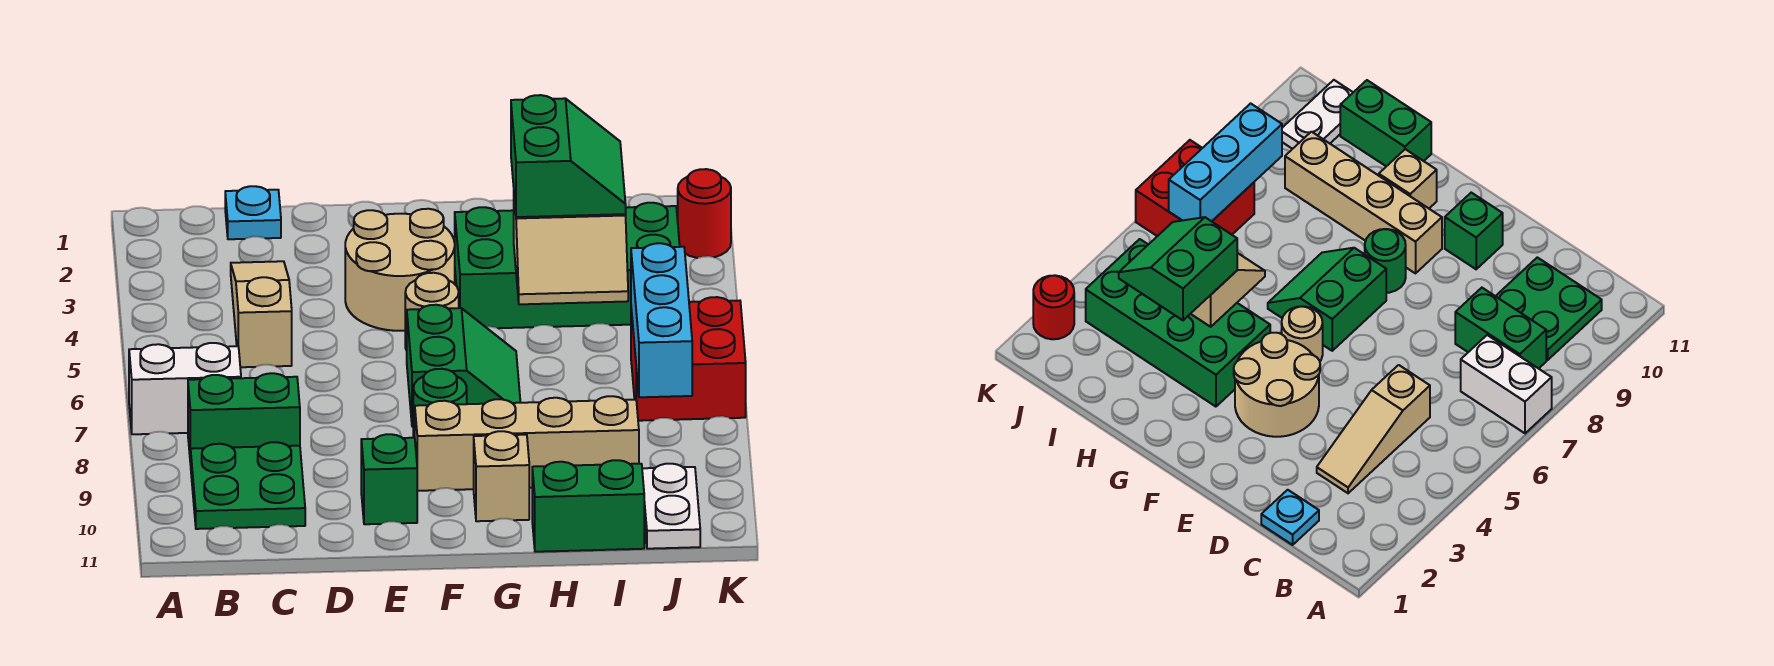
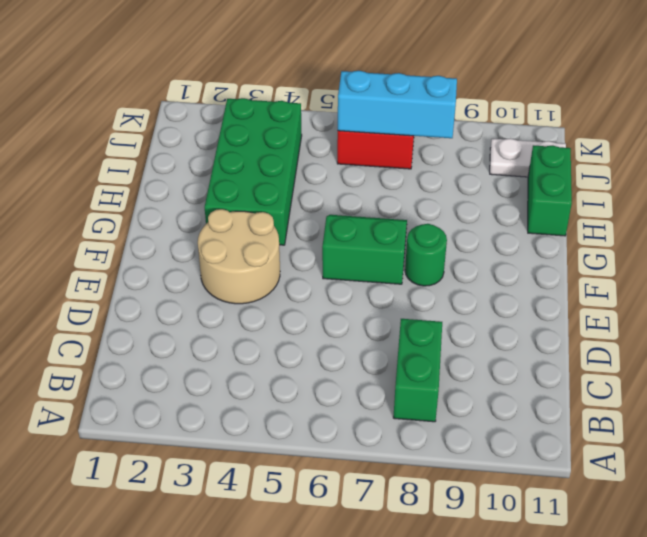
none -> white 1x2 brick [129,343,241,434]
none -> green 2x2 plate [191,442,305,529]
none -> cyan 1x1 plate [225,186,281,239]

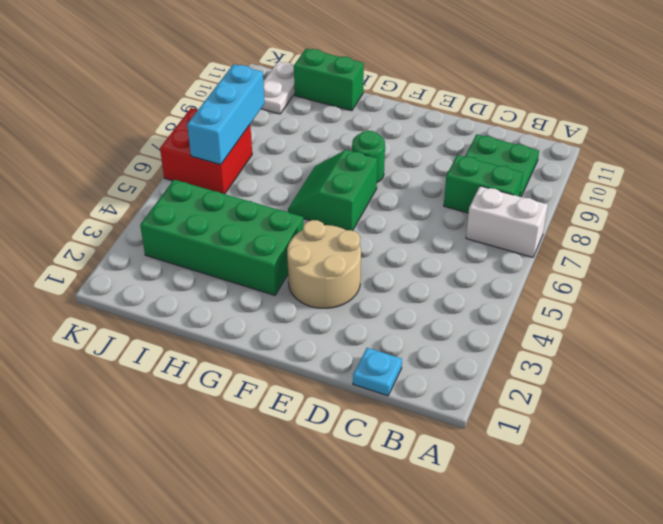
none -> tan 1x3 slope [231,261,292,367]
none -> green 1x1 brick [361,434,417,524]
none -> tan 1x1 round brick [405,273,459,350]

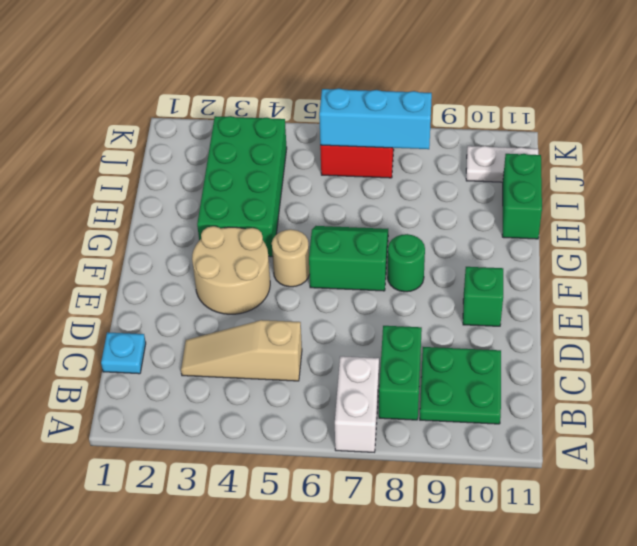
none -> tan 1x4 brick [415,396,639,491]
none -> tan 1x1 brick [474,431,529,521]
none -> red 1x1 round brick [678,169,731,258]

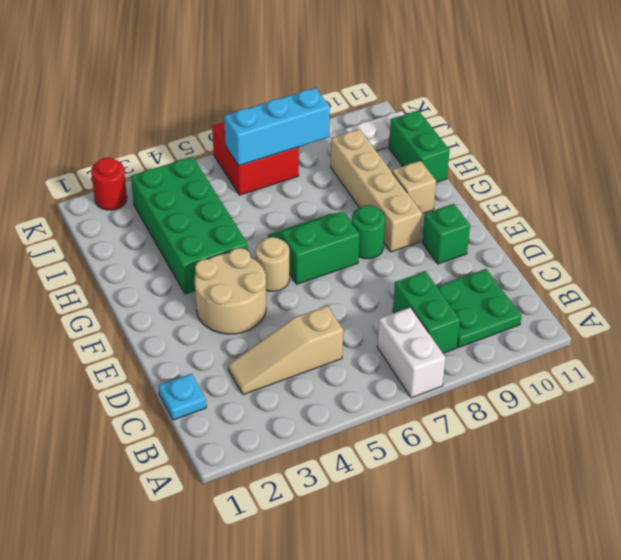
none -> tan 2x2 slope [514,199,628,304]
none -> green 2x2 slope [511,95,626,217]

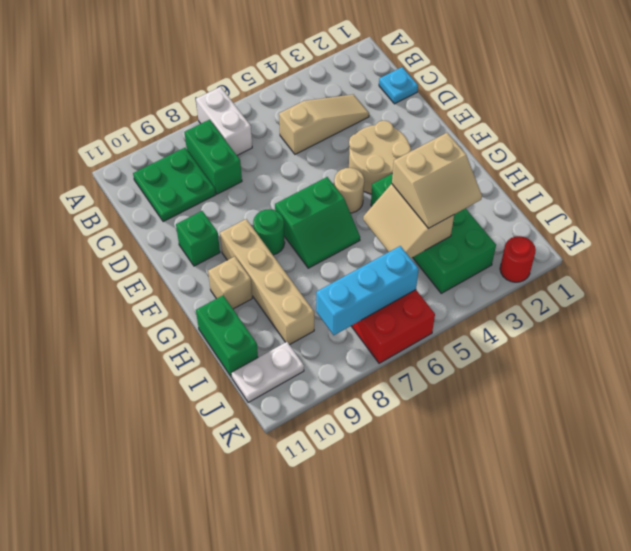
tan 2x2 slope [392,133,482,229] -> green 2x2 slope [511,95,626,217]

